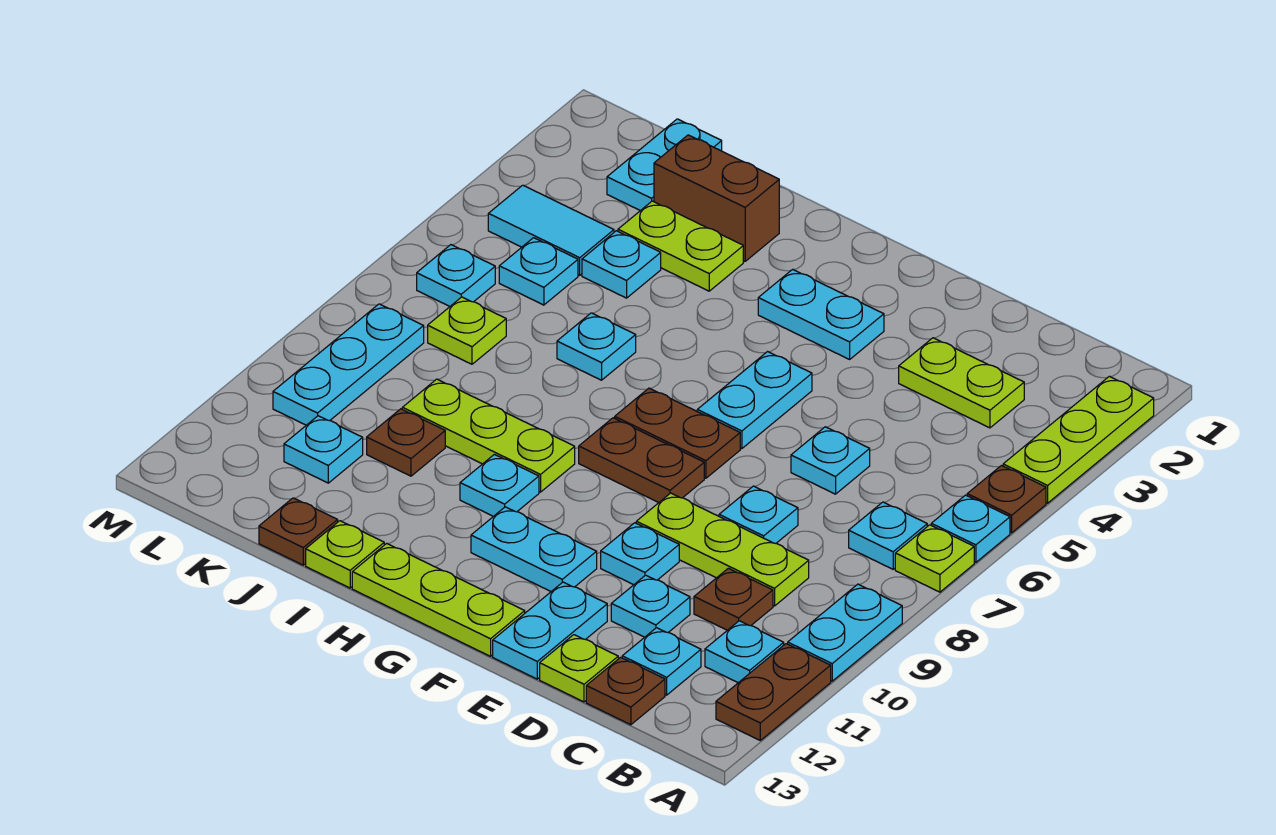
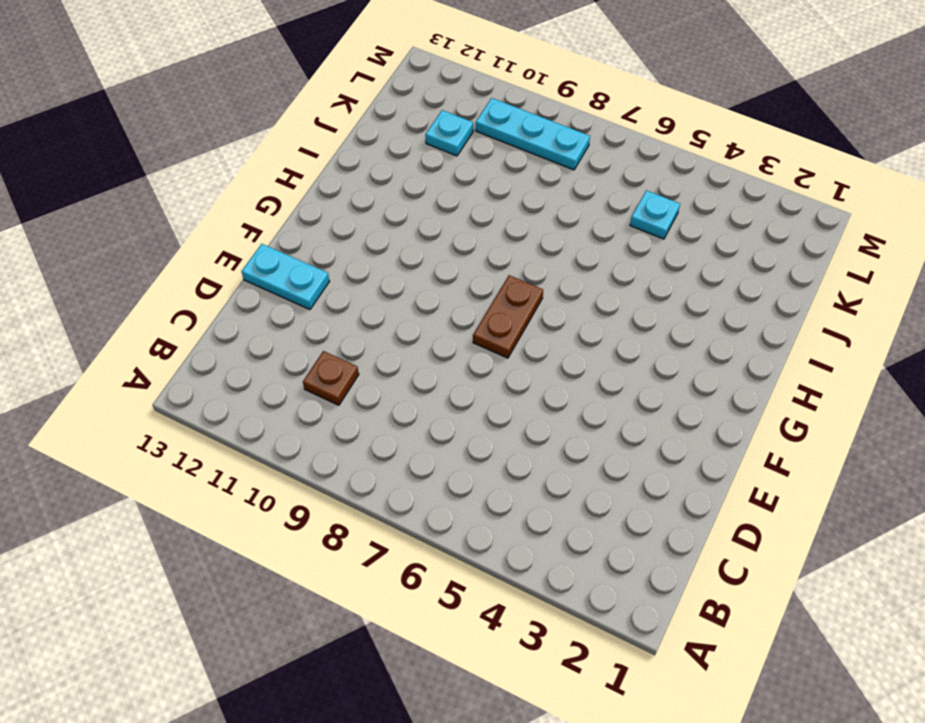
none -> lime 1x3 plate [1003,376,1154,503]
none -> brown 1x1 plate [967,466,1046,533]
none -> cyan 1x1 plate [931,495,1010,562]
none -> lime 1x1 plate [895,525,974,592]

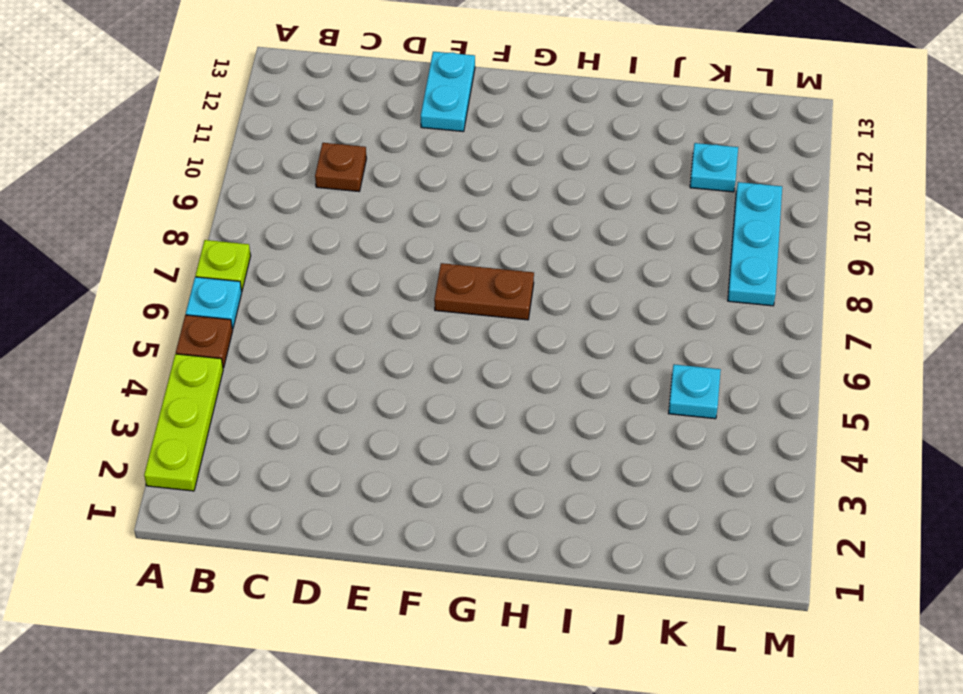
none -> cyan 1x2 plate [788,584,902,681]
none -> brown 1x2 plate [716,644,831,740]
none -> cyan 1x1 plate [849,502,927,569]
none -> cyan 1x1 plate [705,621,784,683]

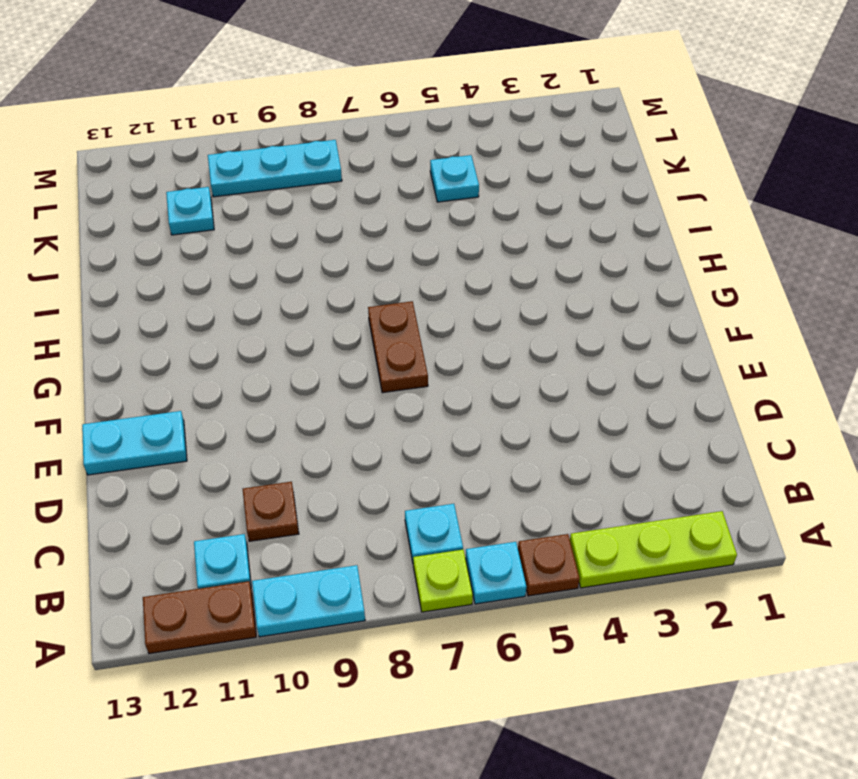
none -> lime 1x2 plate [899,338,1024,428]
none -> lime 1x3 plate [636,493,809,606]
none -> cyan 1x1 plate [622,628,701,695]
none -> brown 1x1 plate [586,657,665,725]

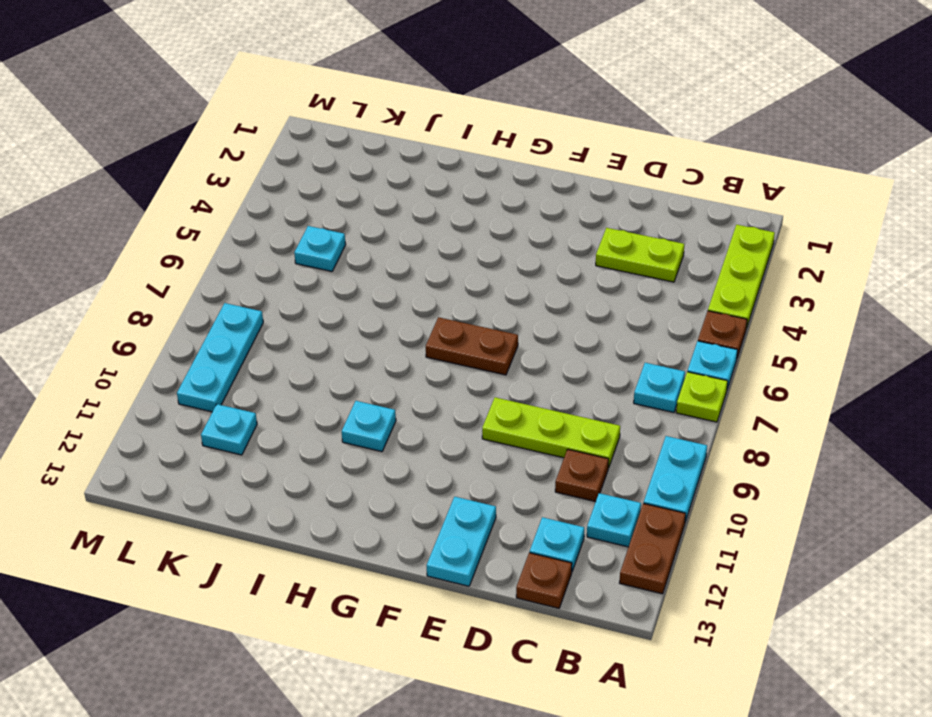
none -> cyan 1x1 plate [791,427,870,494]
none -> cyan 1x1 plate [719,486,798,543]
none -> cyan 1x1 plate [611,575,690,637]
none -> lime 1x1 plate [540,635,618,702]

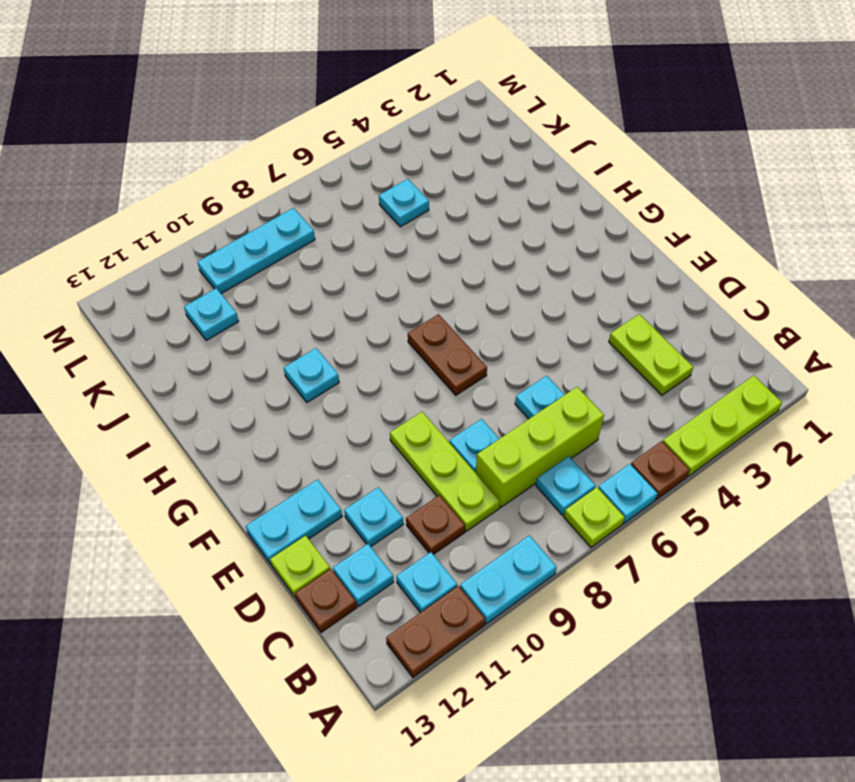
lime 1x3 brick [476,387,604,507] -> none
none -> cyan 1x1 plate [601,523,679,585]
none -> cyan 1x2 plate [758,269,884,359]
none -> cyan 1x2 plate [697,352,812,449]
none -> brown 1x2 plate [579,418,704,502]

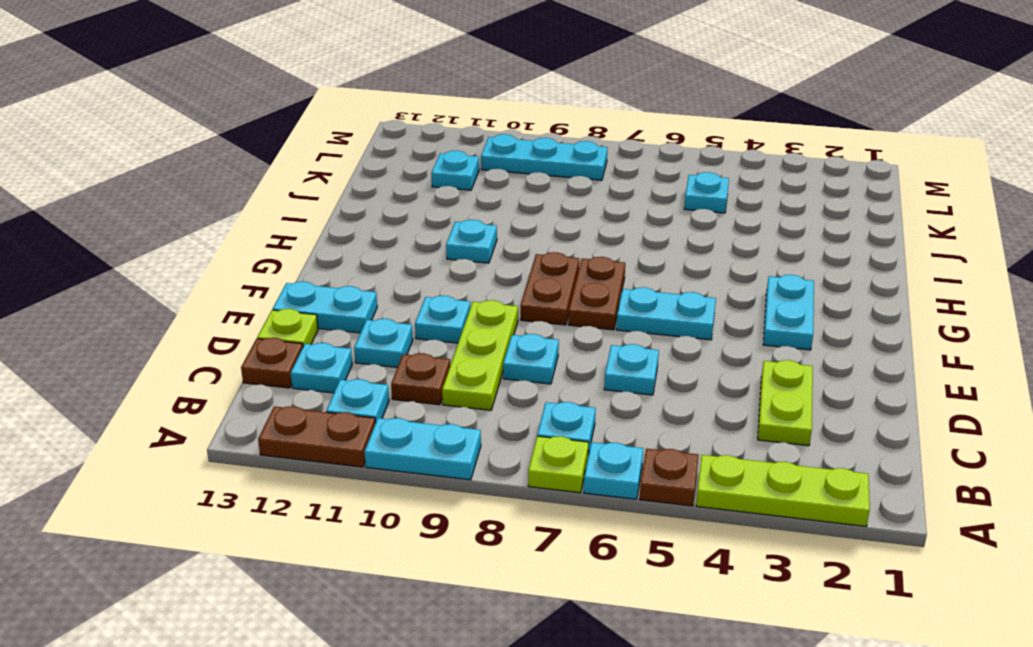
none -> cyan 1x2 plate [471,507,597,591]
none -> lime 1x3 plate [352,543,525,656]
none -> lime 1x3 plate [402,379,575,492]
none -> brown 1x2 brick [654,135,779,261]

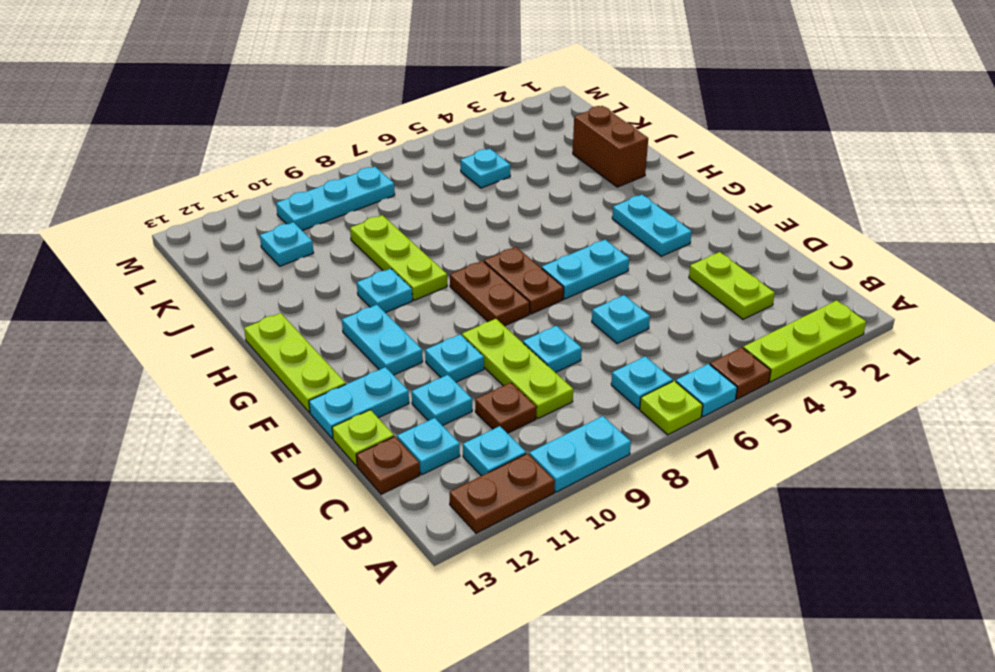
none -> lime 1x2 plate [618,201,743,291]
none -> cyan 1x1 plate [557,313,636,380]
none -> lime 1x1 plate [306,521,384,588]
none -> cyan 1x1 plate [582,231,661,298]

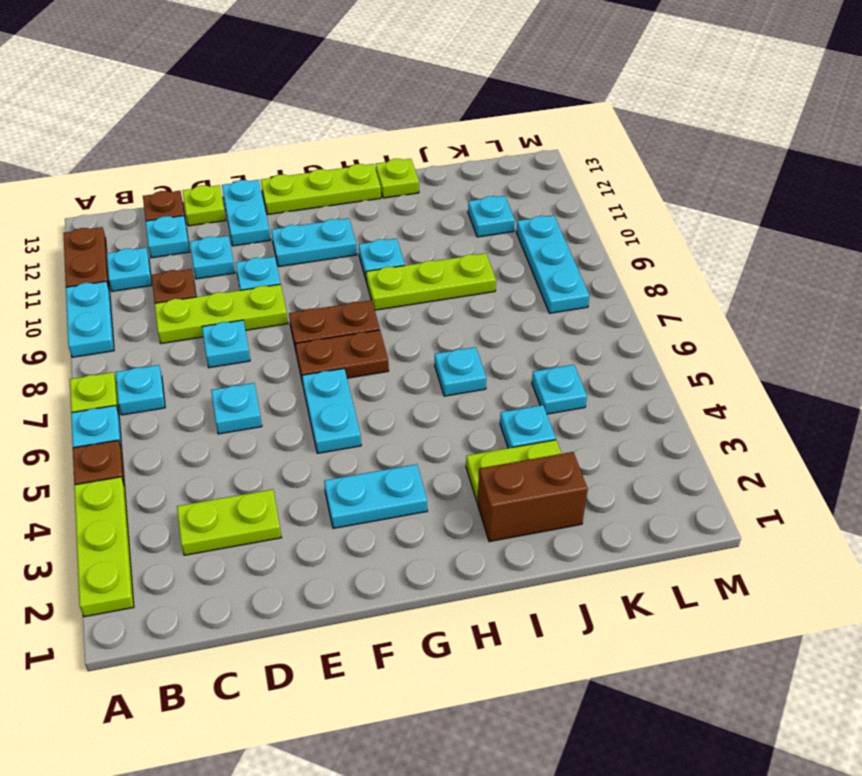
none -> brown 1x1 plate [367,409,445,476]
none -> brown 1x1 plate [259,498,338,565]
none -> cyan 1x2 plate [607,119,722,211]
none -> cyan 1x2 tile [488,185,614,275]

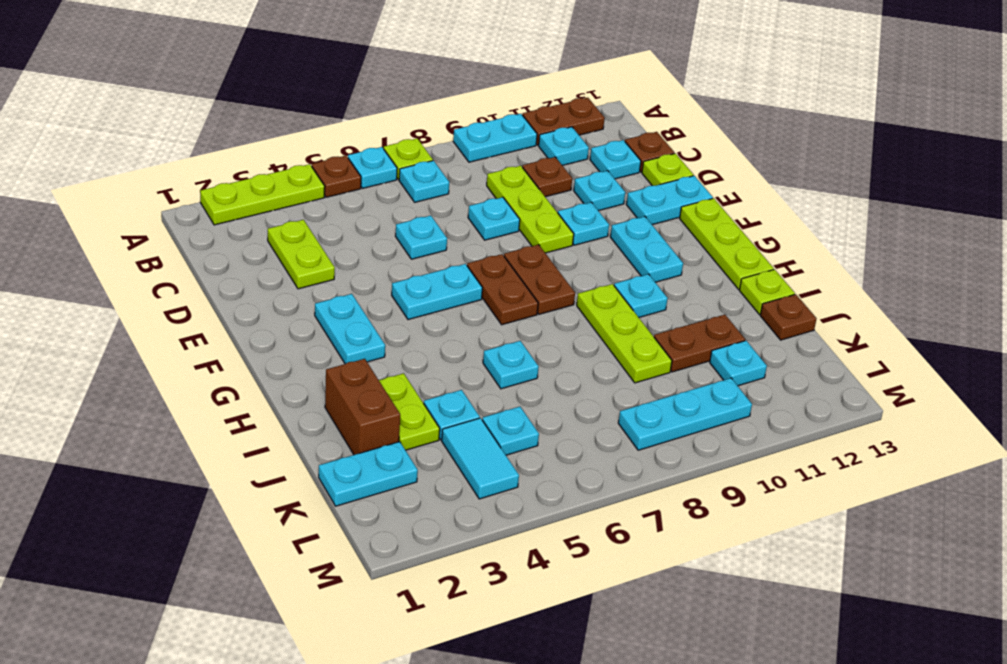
brown 1x2 plate [654,315,745,372] -> brown 1x1 plate [367,409,445,476]
none -> lime 1x1 plate [428,297,506,364]
none -> cyan 1x1 plate [417,245,495,306]

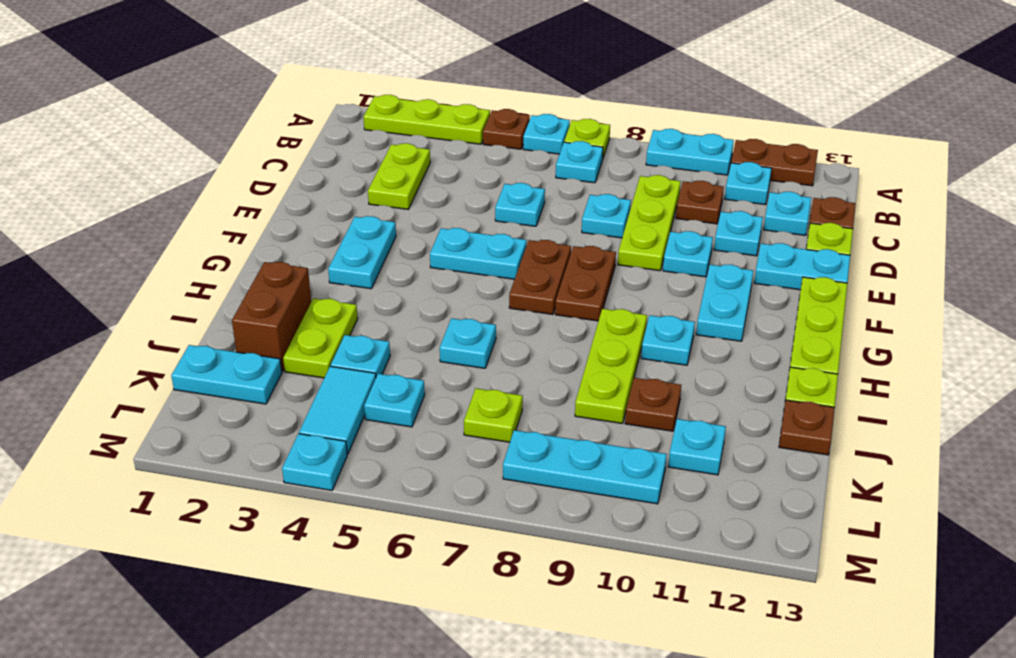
cyan 1x1 plate [282,434,347,491] -> cyan 1x1 plate moved to [417,245,495,306]

